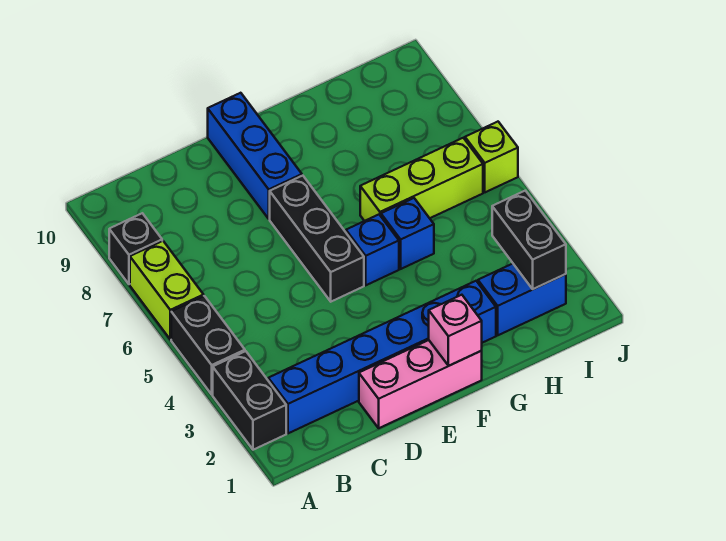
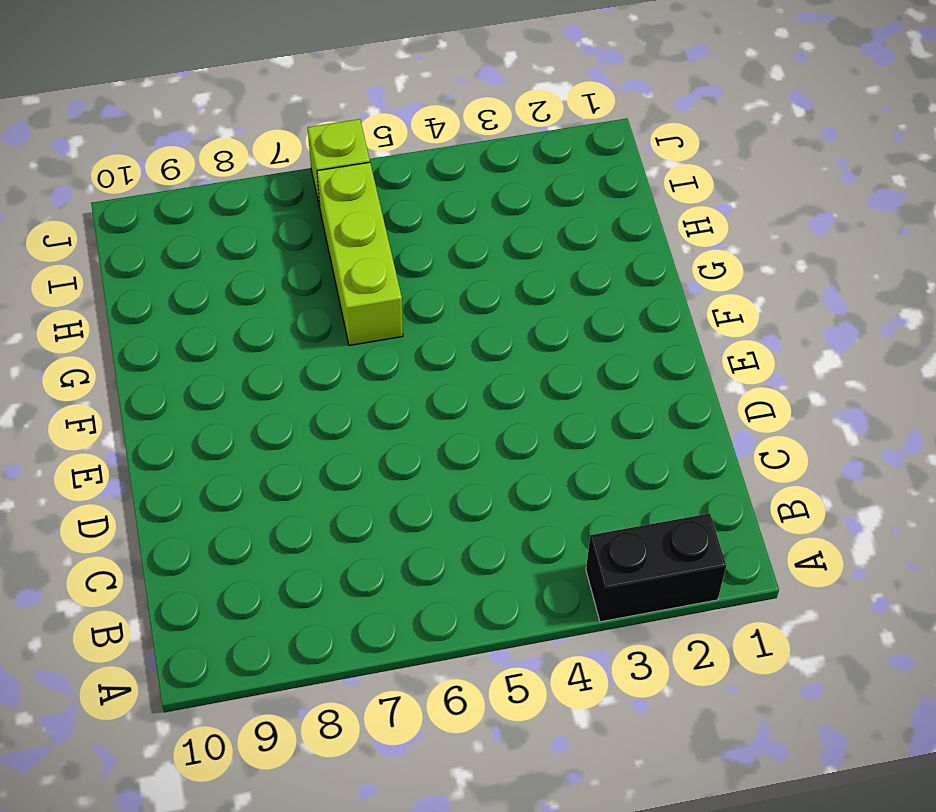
none -> black 1x2 brick [171,296,245,394]
none -> lime 1x2 brick [130,241,204,339]
none -> black 1x1 brick [109,213,162,284]

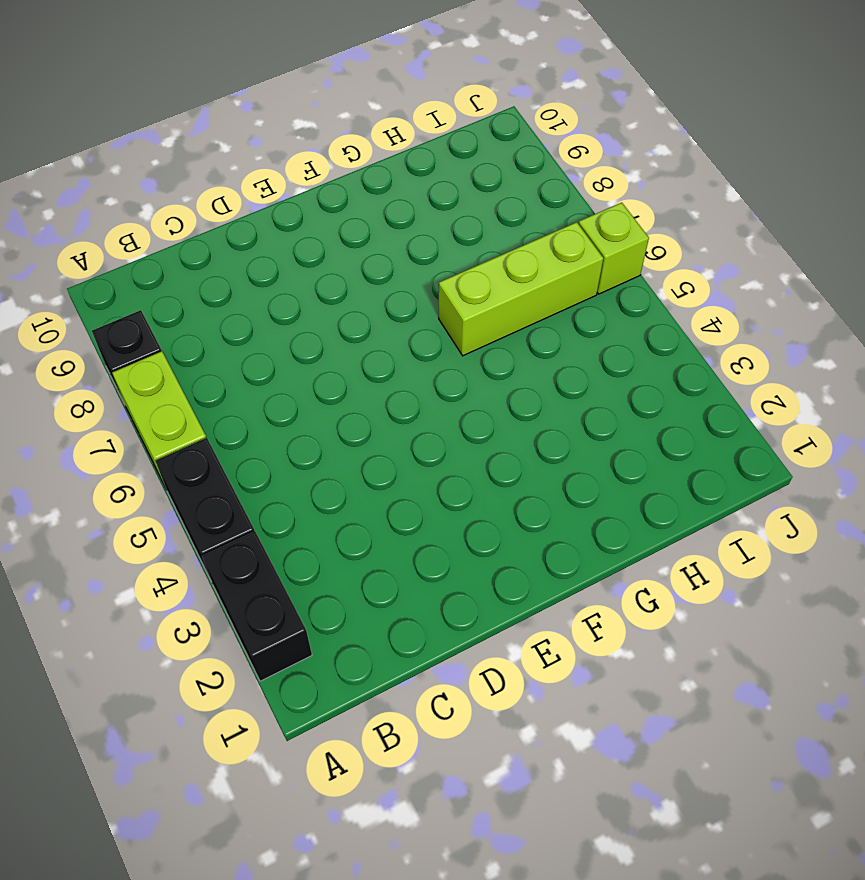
none -> blue 1x6 brick [268,281,496,433]
none -> pink 1x3 brick [359,340,482,428]
none -> black 1x3 brick [270,176,364,302]

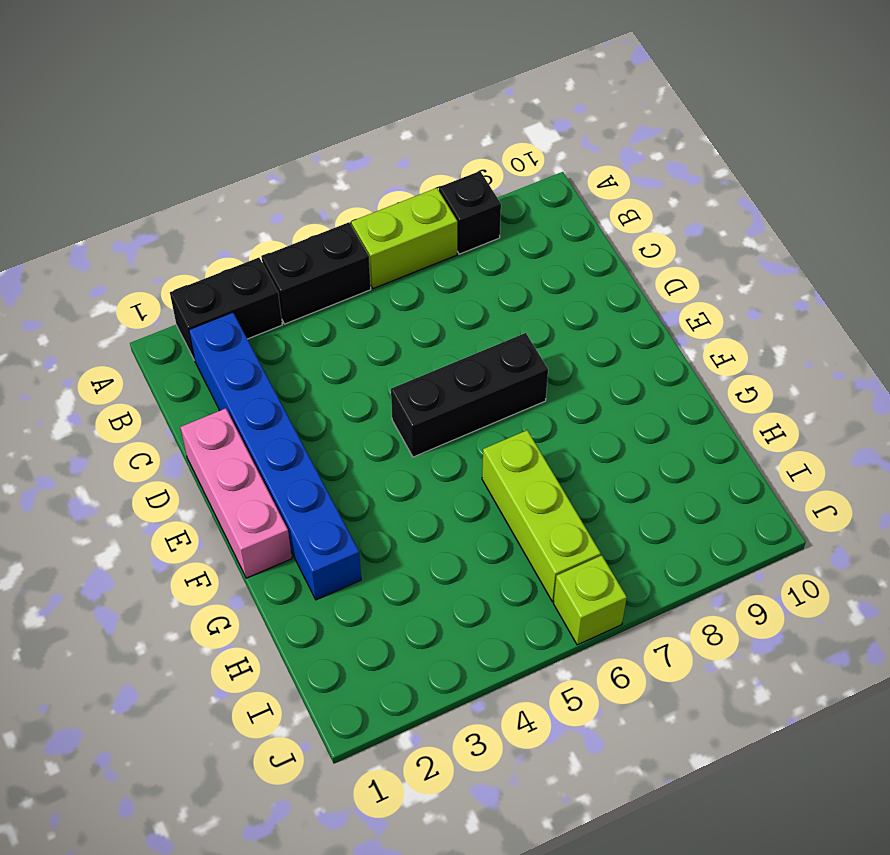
none -> blue 1x3 brick [208,93,302,219]
none -> blue 1x1 brick [346,215,399,285]
none -> blue 1x1 brick [381,198,434,269]

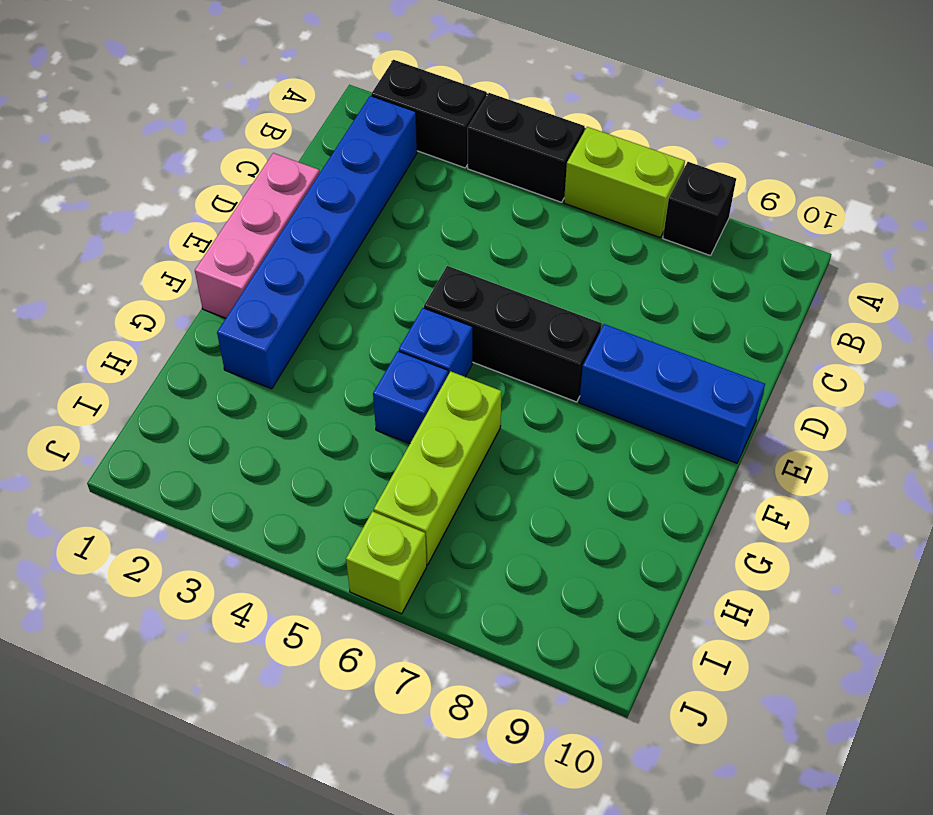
none -> blue 1x2 brick [478,264,566,335]
none -> pink 1x1 brick [429,295,482,366]
none -> black 1x2 brick [492,191,566,289]

